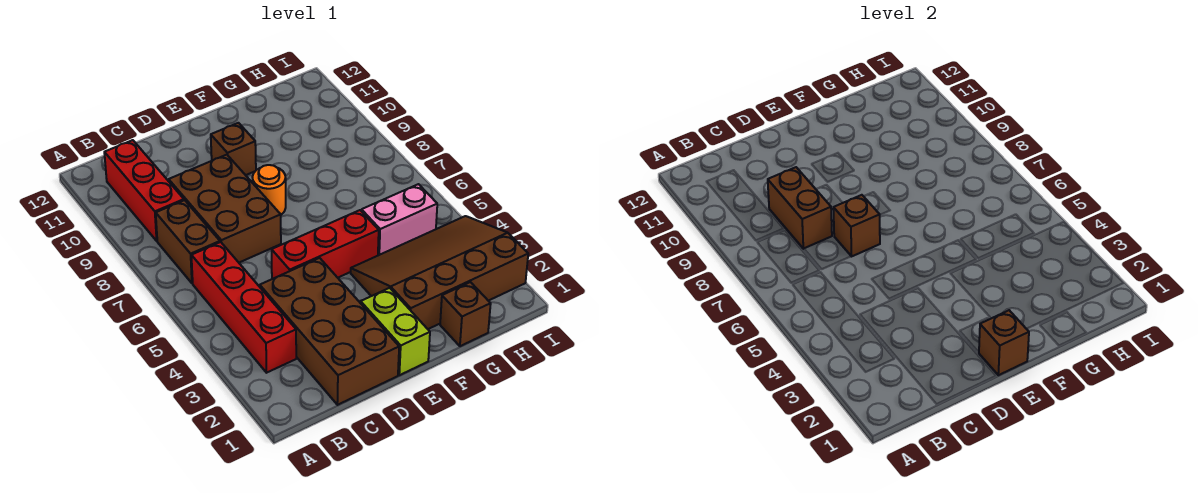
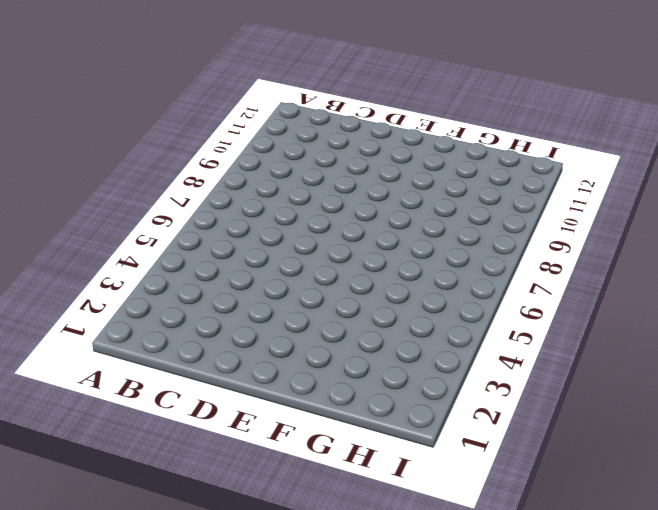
none -> red 1x4 brick [191,242,296,373]
none -> brown 1x2 brick [156,200,220,283]
none -> red 1x3 brick [104,140,184,241]

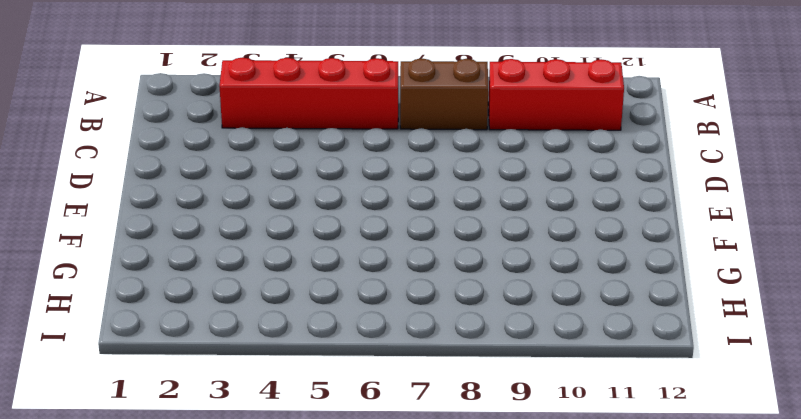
none -> brown 2x4 brick [260,258,399,405]
none -> brown 2x3 brick [169,155,281,263]
none -> red 1x3 brick [272,210,379,279]

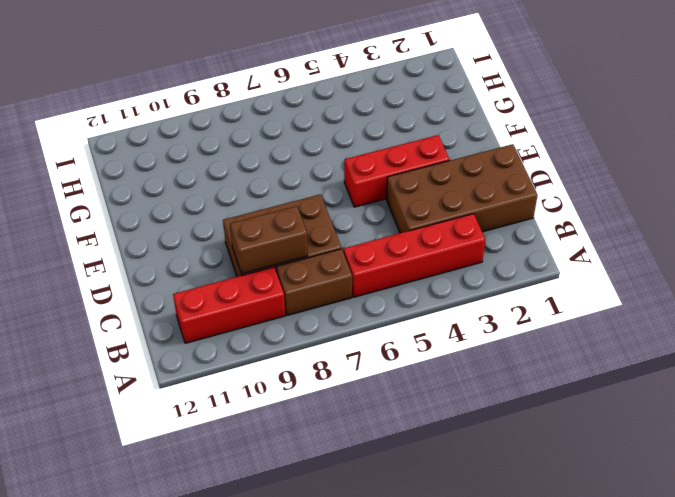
red 1x3 brick [344,135,449,207] -> red 1x3 brick turned to [272,210,379,279]
none -> lime 1x2 brick [361,288,430,375]
none -> orange 1x1 round brick [253,165,286,215]
none -> brown 1x1 brick [211,123,256,175]

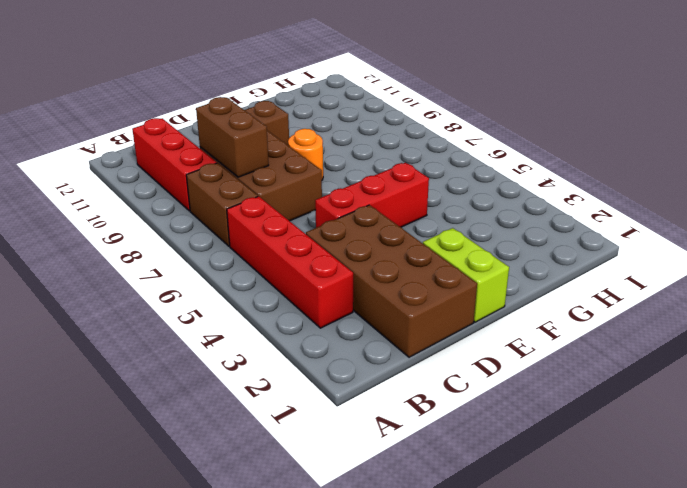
none -> brown 3x4 slope [351,216,528,329]
none -> brown 1x1 brick [440,282,491,346]
none -> pink 1x2 brick [362,184,437,255]

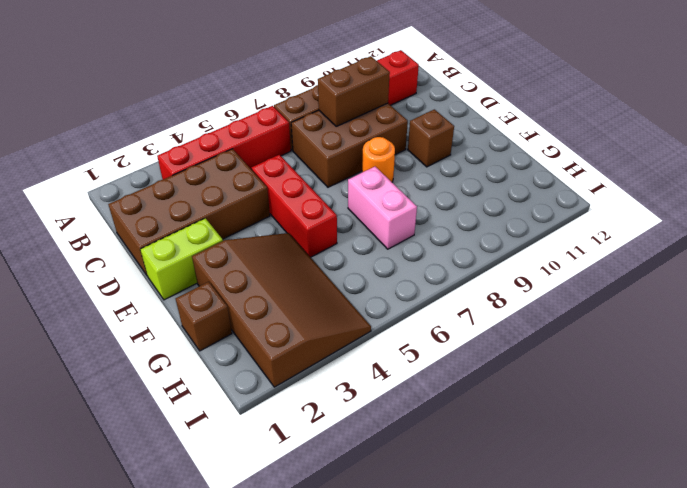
pink 1x2 brick [348,167,417,249] -> pink 1x2 brick moved to [362,184,437,255]
none -> brown 1x1 brick [833,195,880,256]
none -> brown 1x1 brick [979,310,1029,375]

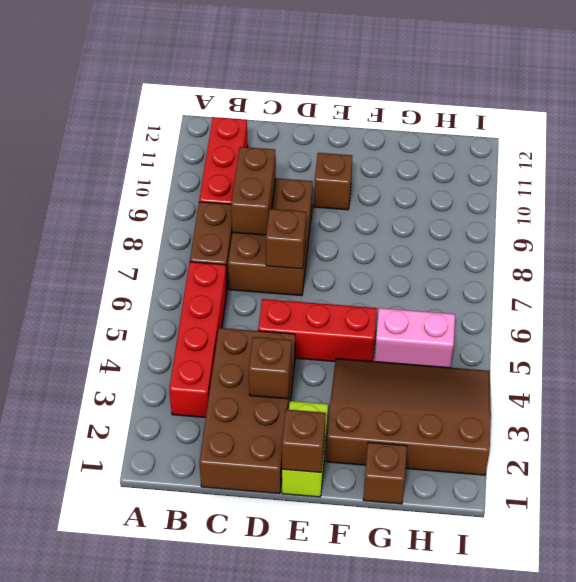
brown 1x1 brick [249,337,292,399] -> none
none -> orange 1x1 round brick [253,165,286,215]

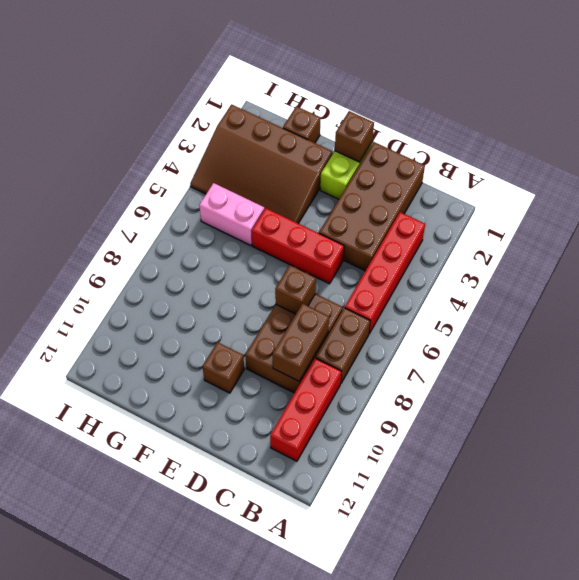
none -> orange 1x1 round brick [253,165,286,215]

